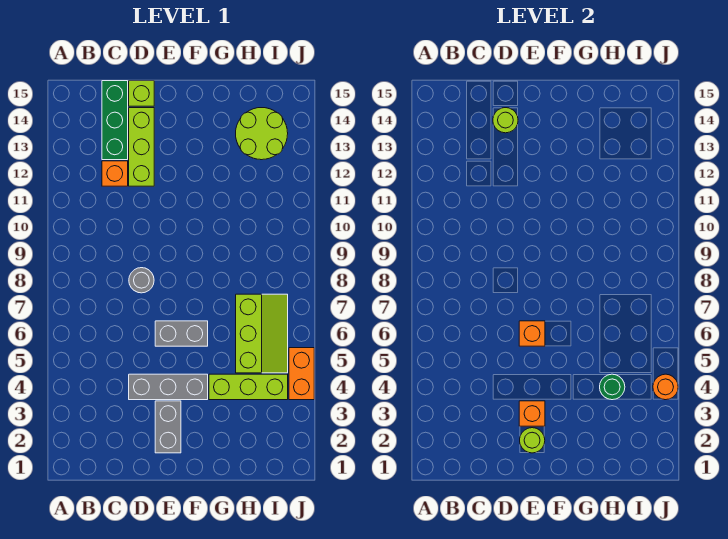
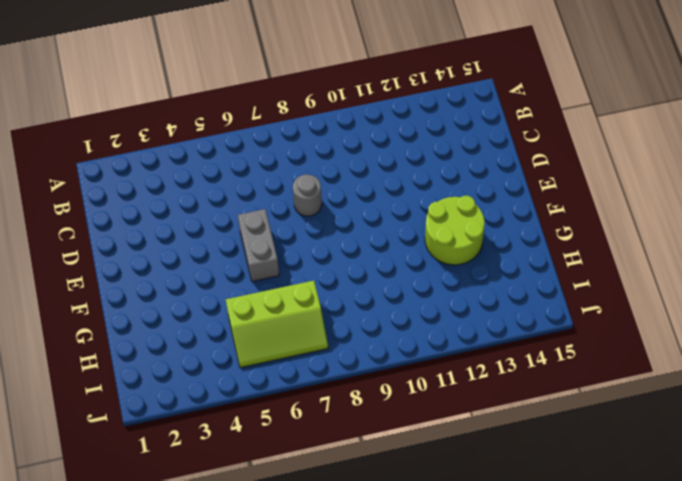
lime 2x2 round brick [425,196,485,265] -> lime 2x2 round brick moved to [236,108,288,160]
none -> orange 1x1 brick [102,161,128,186]
none -> green 1x3 brick [102,81,128,160]
none -> grey 1x3 brick [129,374,208,400]

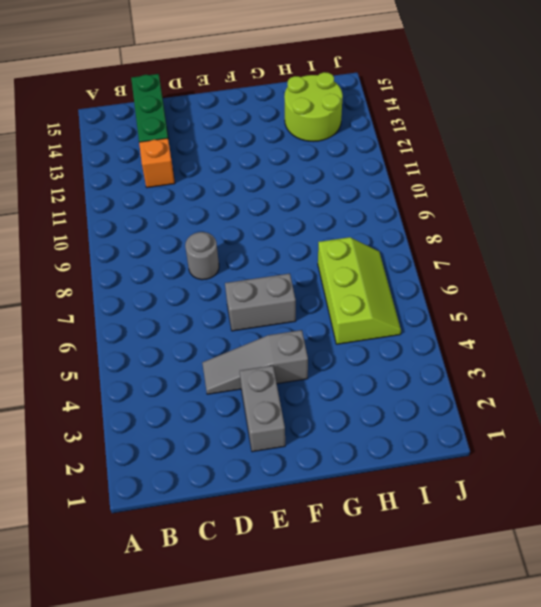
grey 1x3 slope [202,330,308,394] -> grey 1x3 brick [129,374,208,400]
none -> lime 1x3 brick [129,108,154,186]
none -> lime 1x1 brick [129,81,154,106]
none -> lime 1x3 brick [209,374,288,400]

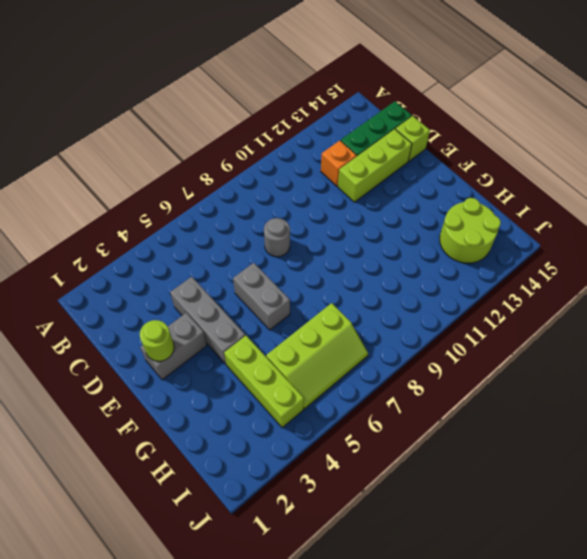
none -> orange 1x2 brick [289,348,314,400]
none -> lime 1x1 round brick [493,108,518,133]
none -> orange 1x1 brick [519,401,545,426]

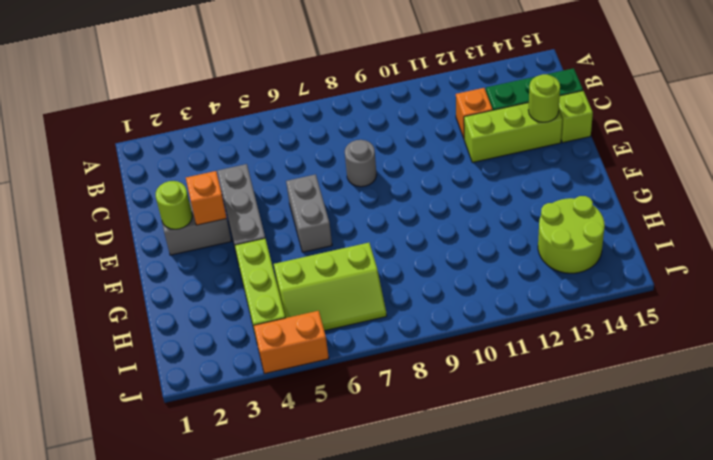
none -> orange 1x1 brick [519,321,545,346]
none -> green 1x1 round brick [600,374,625,400]
none -> orange 1x1 round brick [653,374,678,400]

